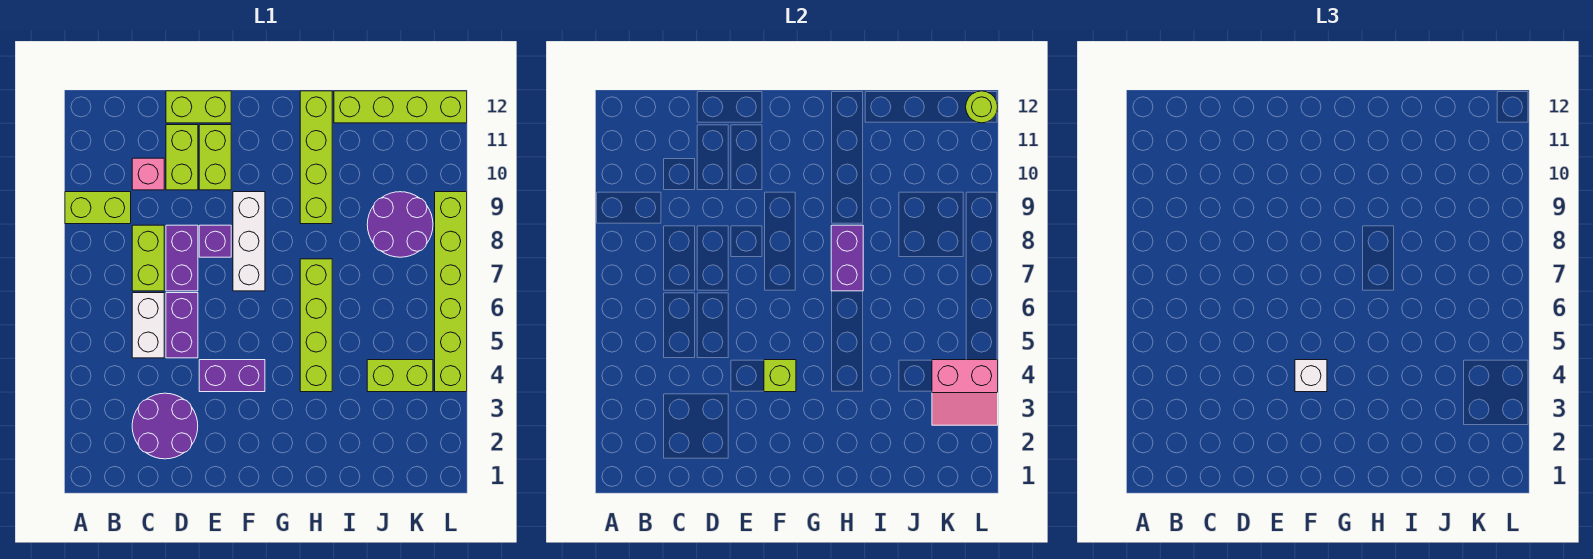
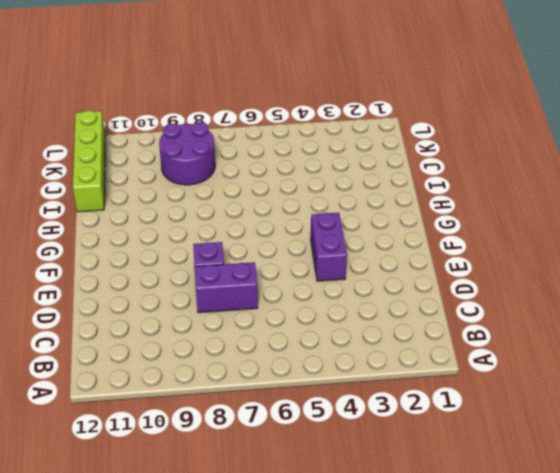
none -> lime 1x2 brick [65,192,131,224]
none -> purple 2x2 round brick [132,393,198,459]
none -> white 1x2 brick [132,293,164,358]

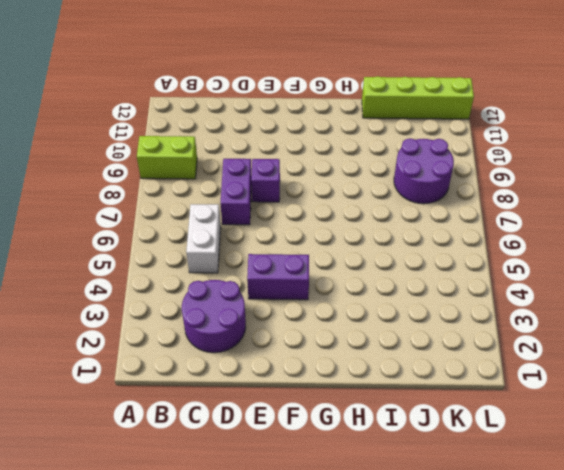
none -> lime 1x2 brick [132,225,164,291]
none -> pink 1x1 brick [132,158,164,190]
none -> purple 1x2 brick [166,293,198,358]

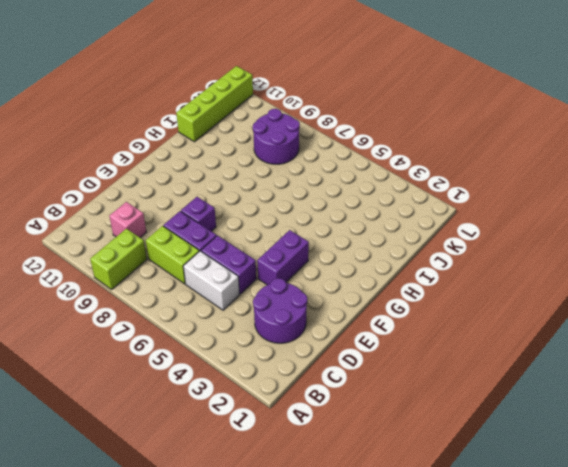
none -> lime 1x2 brick [166,125,198,190]
none -> lime 1x2 brick [166,91,231,123]
none -> lime 1x2 brick [199,125,231,190]

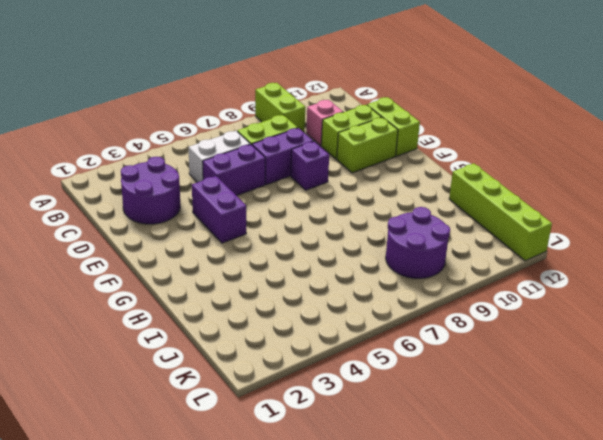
none -> white 1x3 brick [233,192,265,291]
none -> lime 1x4 brick [300,259,332,392]
none -> lime 1x4 brick [300,91,332,224]

